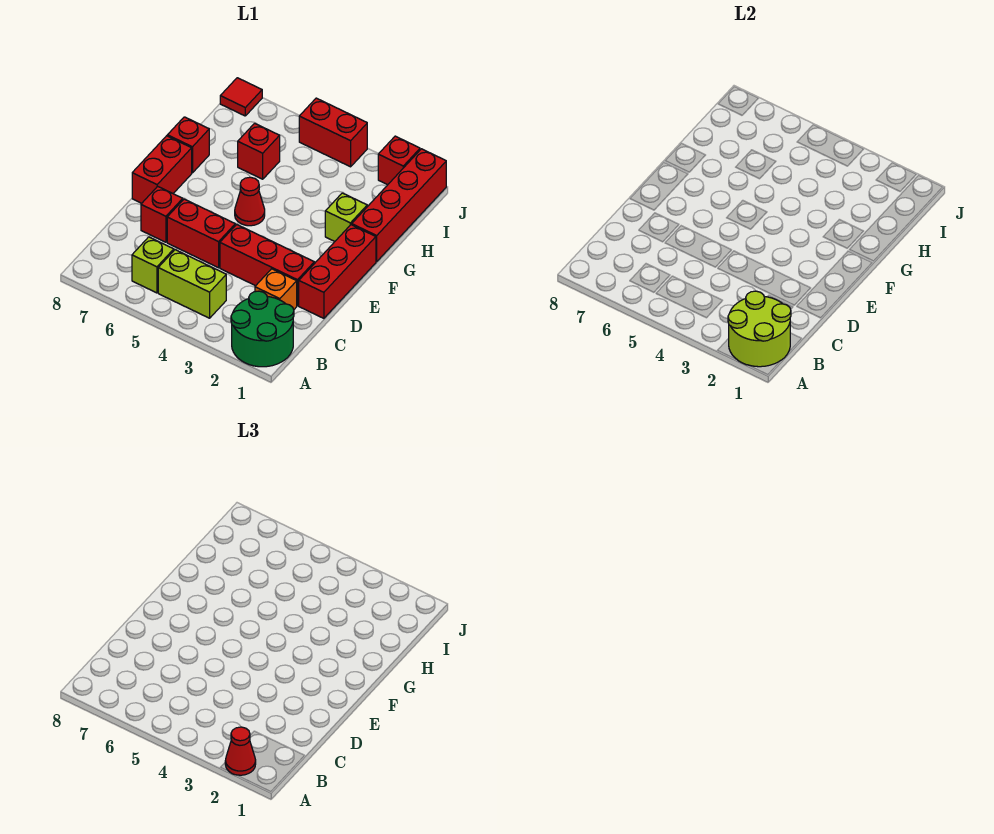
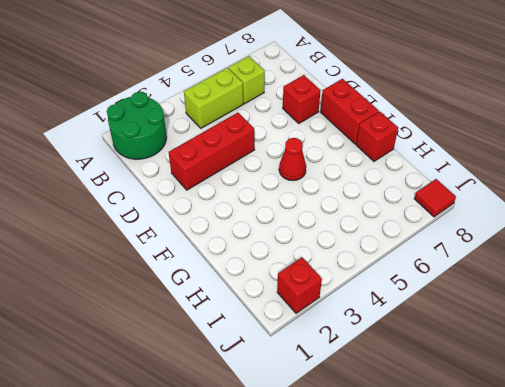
none -> orange 1x1 brick [255,269,297,309]
none -> red 1x3 brick [299,225,376,318]
none -> red 1x2 brick [167,199,235,268]

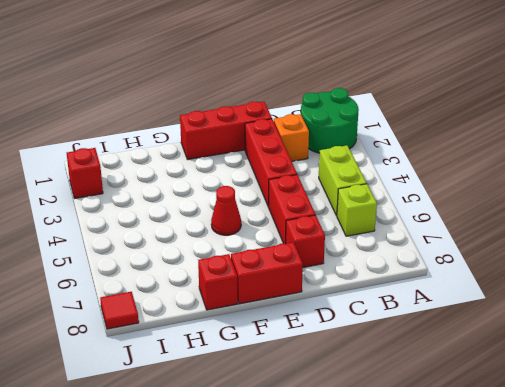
none -> red 1x4 brick [352,149,446,262]
none -> lime 1x1 brick [325,193,367,241]
none -> red 1x1 brick [238,123,280,179]

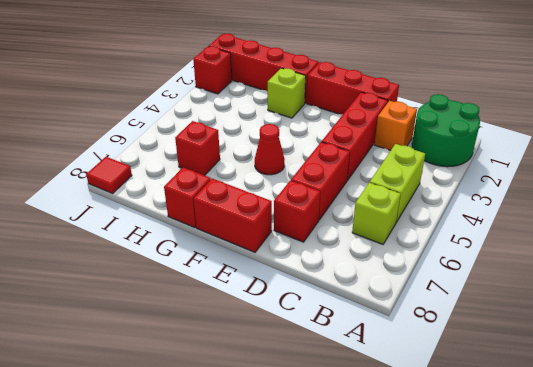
none -> red 1x2 brick [299,98,367,167]
none -> lime 2x2 round brick [728,291,791,367]
none -> red 1x1 cone [225,727,256,775]

